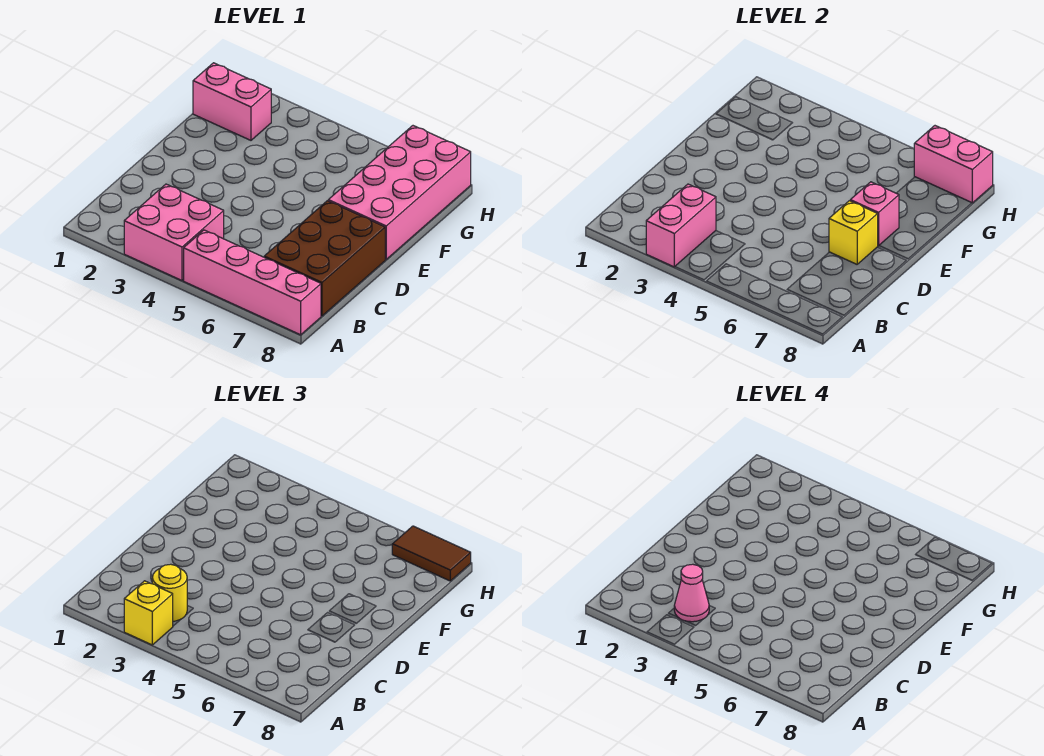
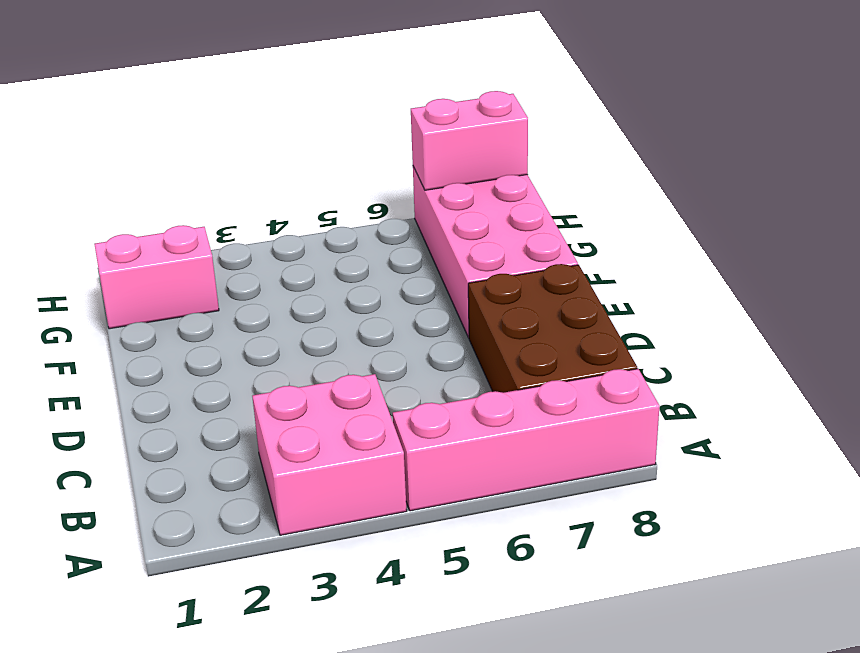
none -> pink 1x2 brick [646,184,716,267]
none -> yellow 1x1 brick [829,201,878,264]
none -> pink 1x1 brick [850,182,899,246]

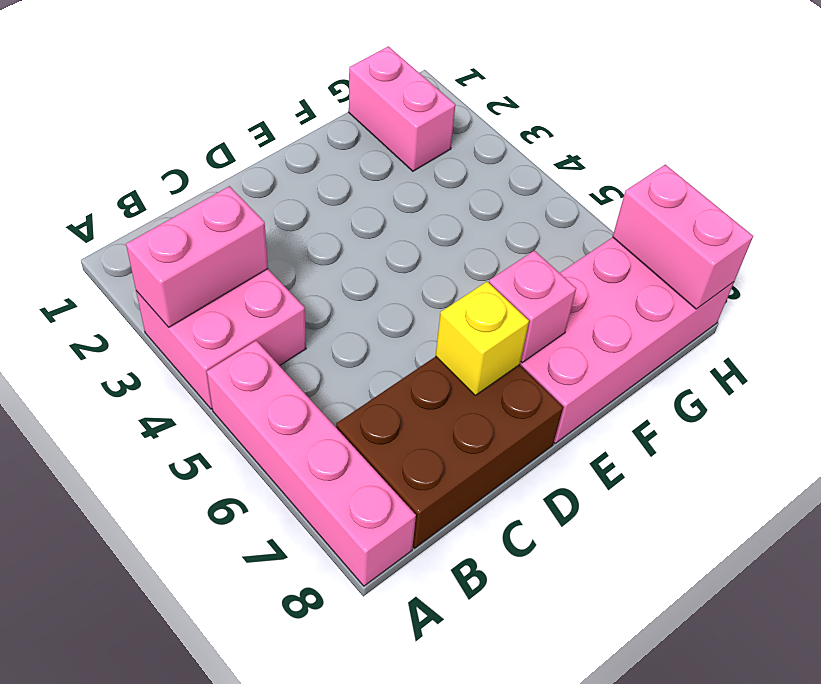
none -> yellow 1x1 brick [124,581,173,645]
none -> yellow 1x1 round brick [152,564,187,621]
none -> brown 1x2 tile [392,526,471,581]

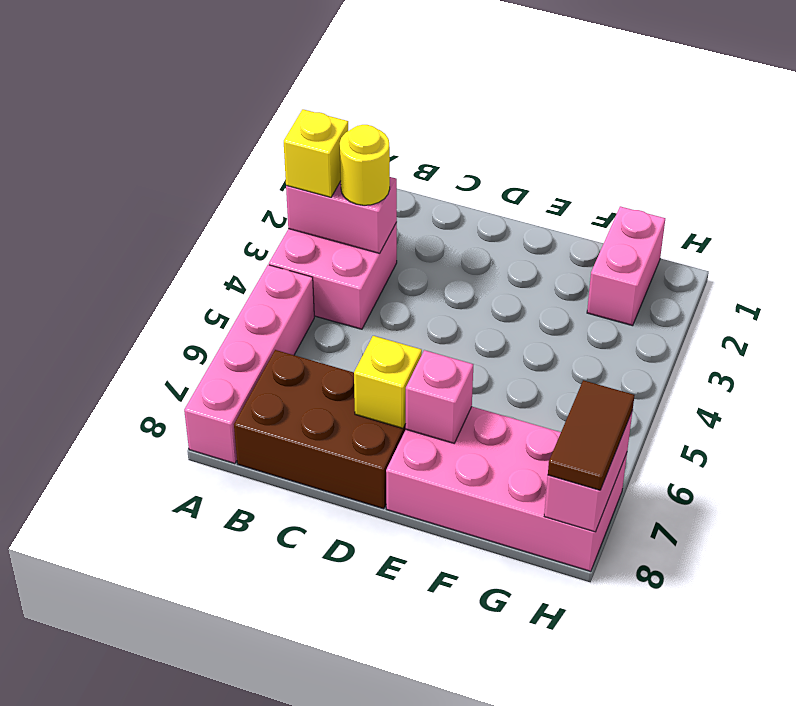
none -> pink 1x1 cone [674,564,709,622]

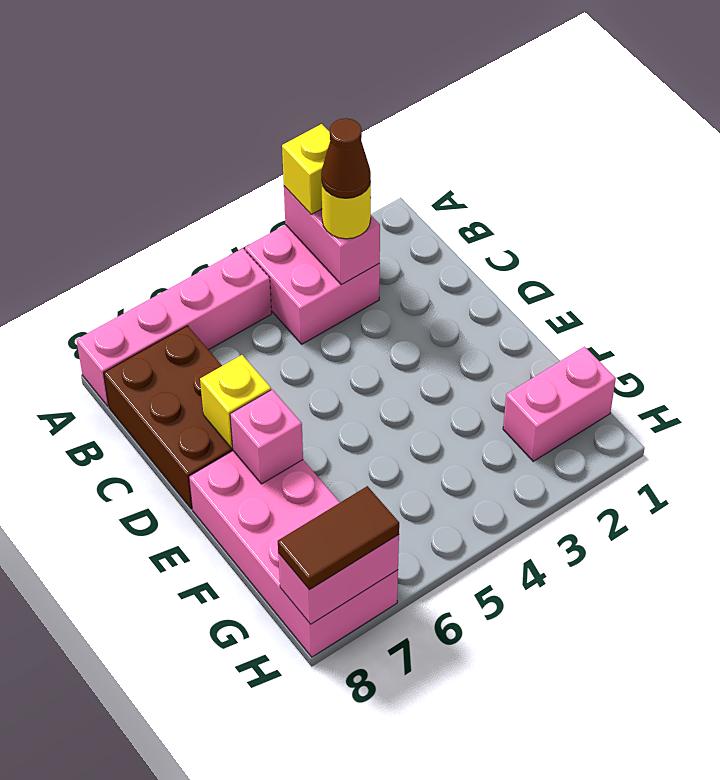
brown 1x1 cone [321,118,371,198] -> pink 1x1 cone [674,564,709,622]

